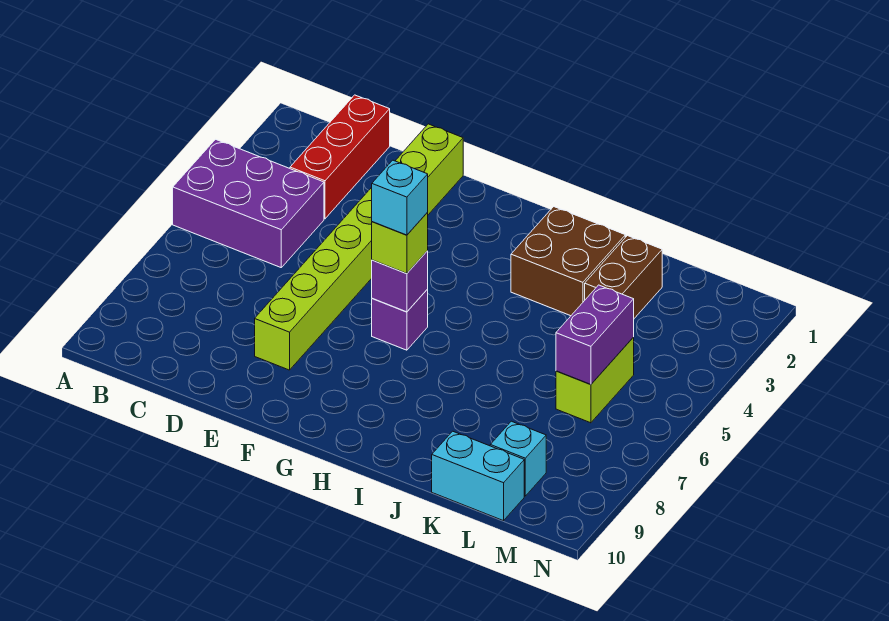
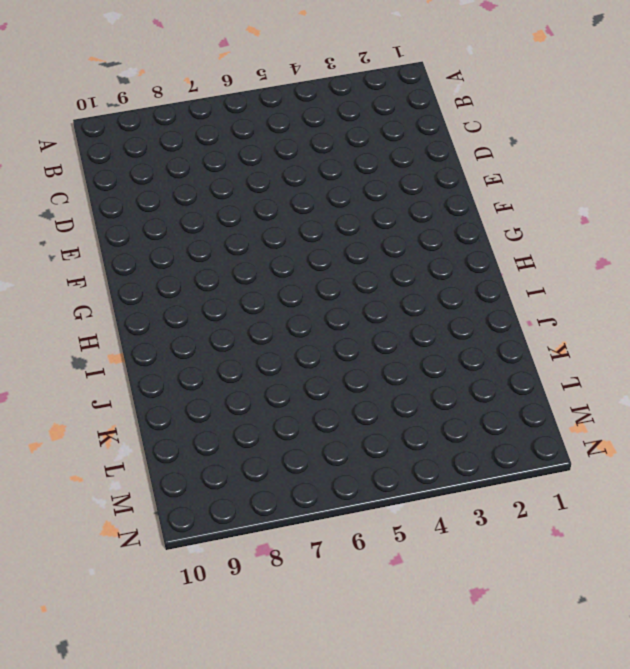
none -> purple 2x3 brick [173,139,324,267]
none -> red 1x3 brick [290,95,390,219]
none -> lime 1x8 brick [255,124,463,370]

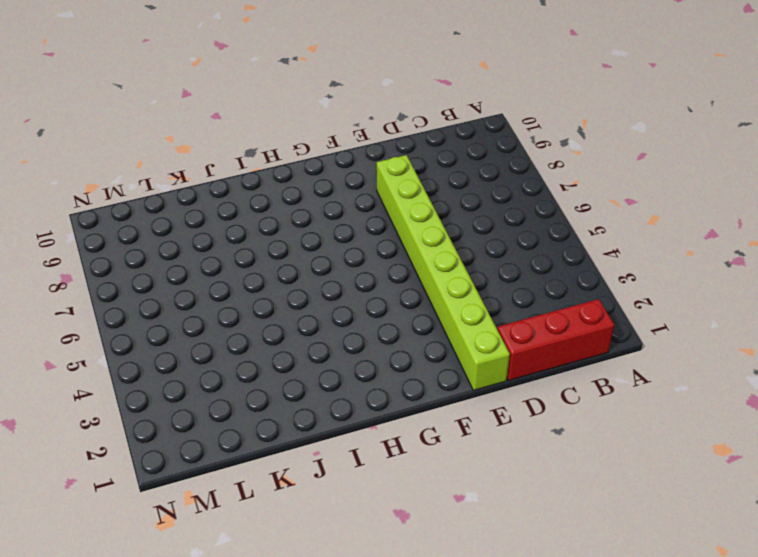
red 1x3 brick [497,299,614,381] -> red 1x3 brick turned to [290,95,390,219]
none -> purple 2x3 brick [173,139,324,267]
none -> purple 1x1 brick [372,289,428,350]
none -> brown 2x2 brick [511,207,625,316]

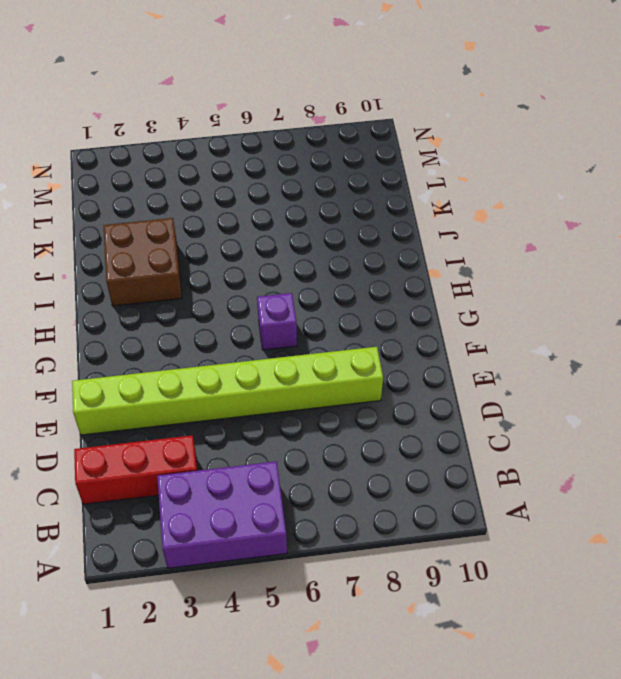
purple 2x3 brick [157,461,287,568] -> purple 2x3 brick turned to [173,139,324,267]
none -> brown 1x2 brick [585,236,662,318]
none -> cyan 1x2 brick [432,431,524,521]
none -> lime 1x2 brick [556,337,634,423]

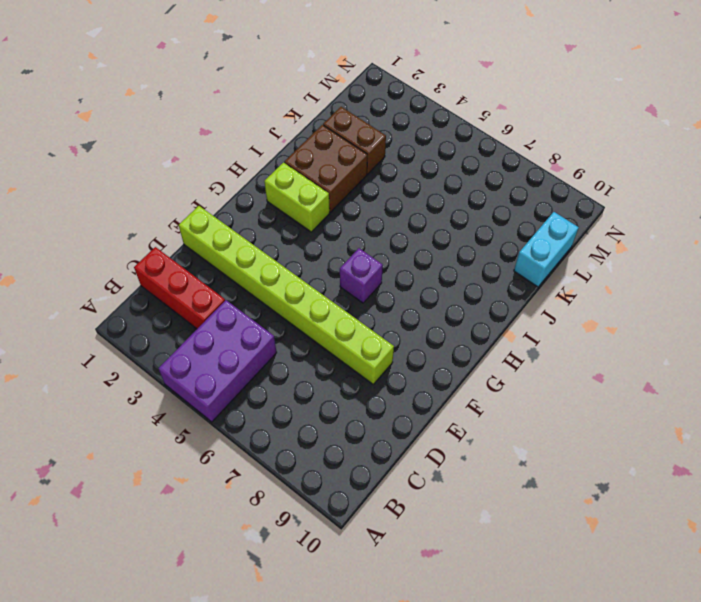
lime 1x2 brick [264,163,330,232] -> lime 1x2 brick moved to [556,337,634,423]
none -> cyan 1x1 brick [490,421,546,496]
none -> purple 1x1 brick [372,251,428,312]
none -> purple 1x2 brick [556,285,634,385]

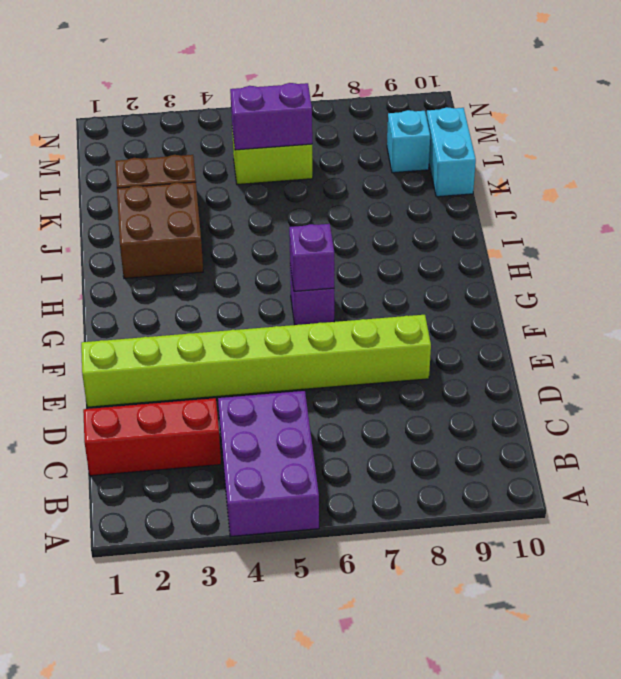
none -> lime 1x1 brick [372,213,428,274]
none -> cyan 1x1 brick [372,160,428,235]

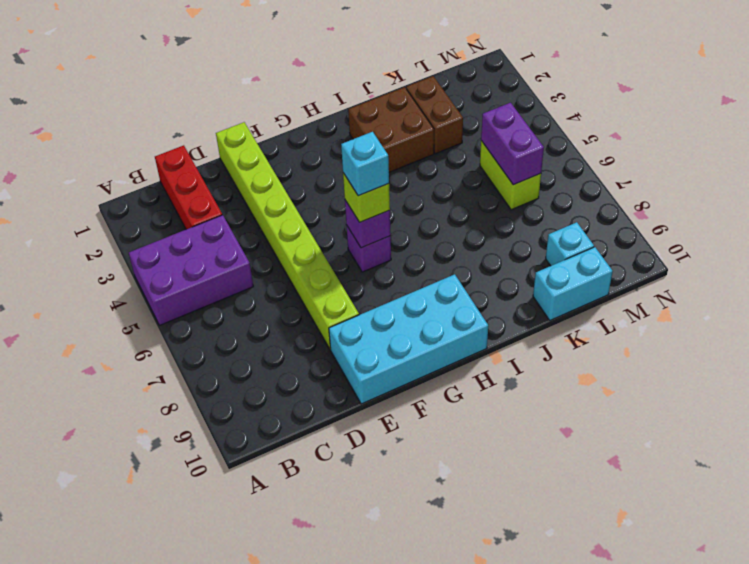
cyan 2x4 brick [329,274,488,404] -> none

